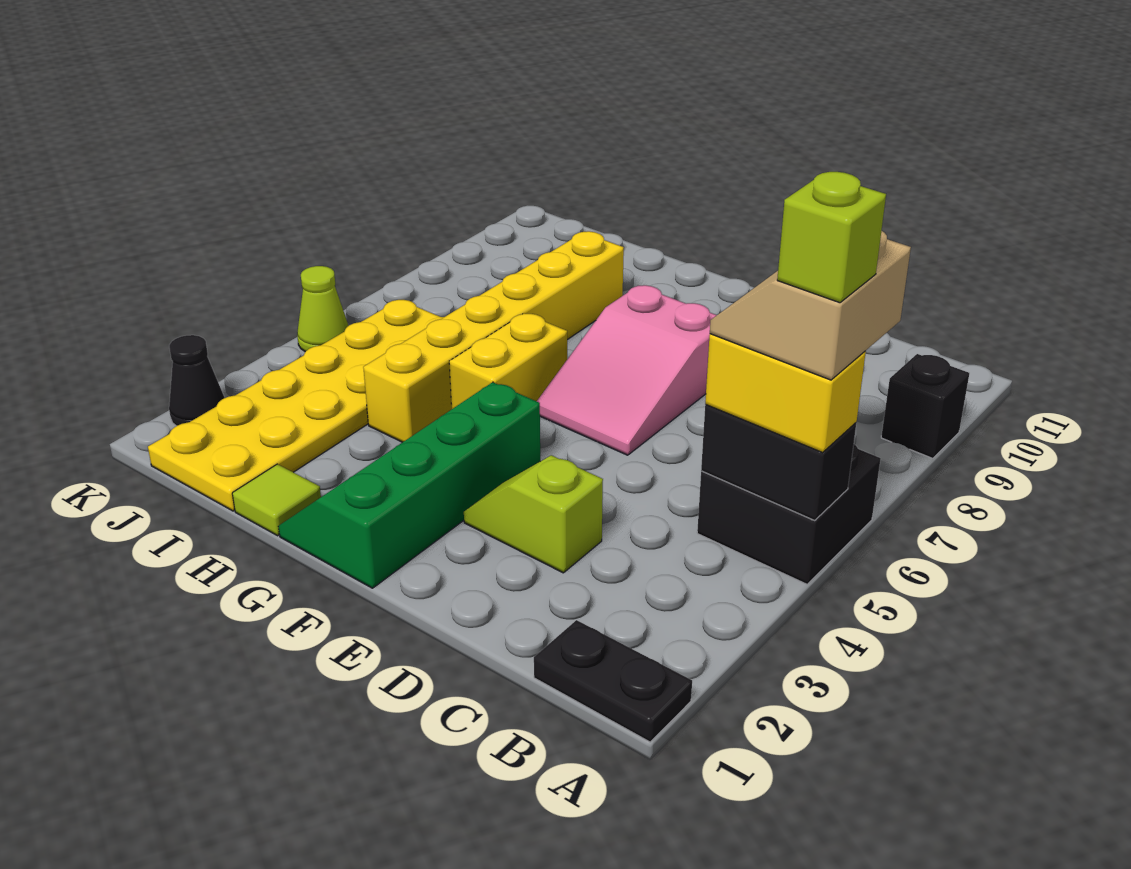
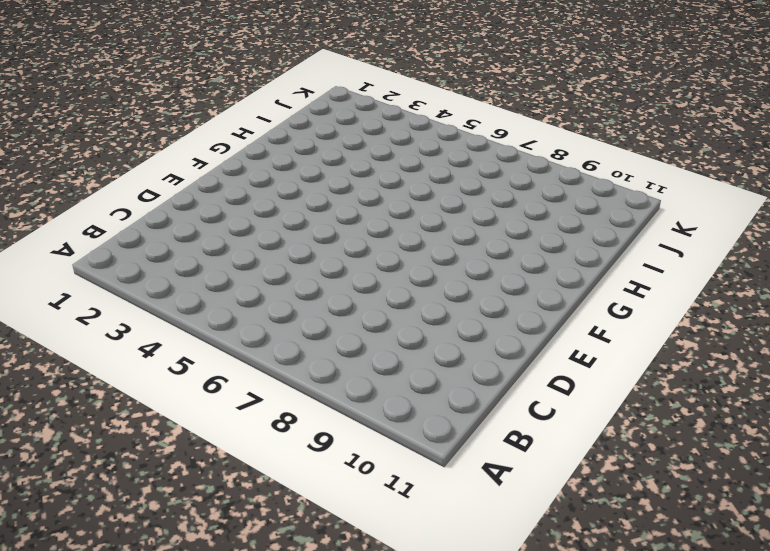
none -> black 1x2 plate [534,620,692,742]
none -> black 2x2 brick [697,444,881,584]
none -> black 1x1 brick [881,354,969,458]

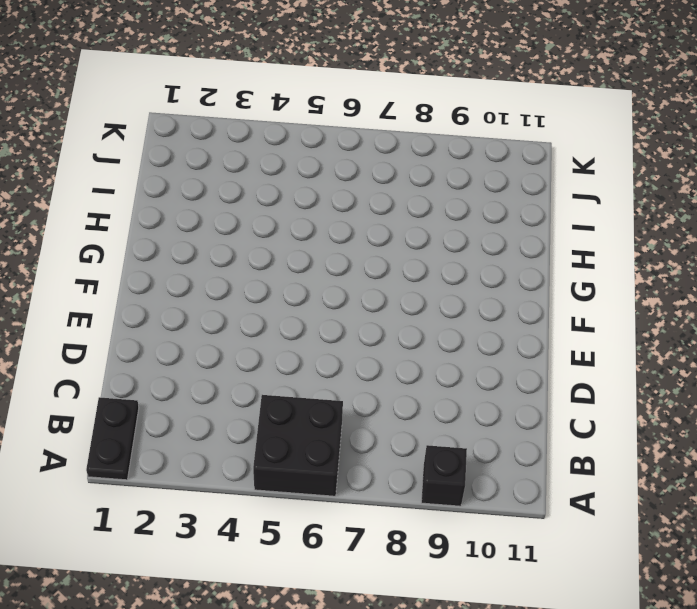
none -> lime 1x2 slope [464,455,603,573]
none -> pink 2x3 slope [537,285,717,455]
none -> green 2x4 slope [278,382,540,588]

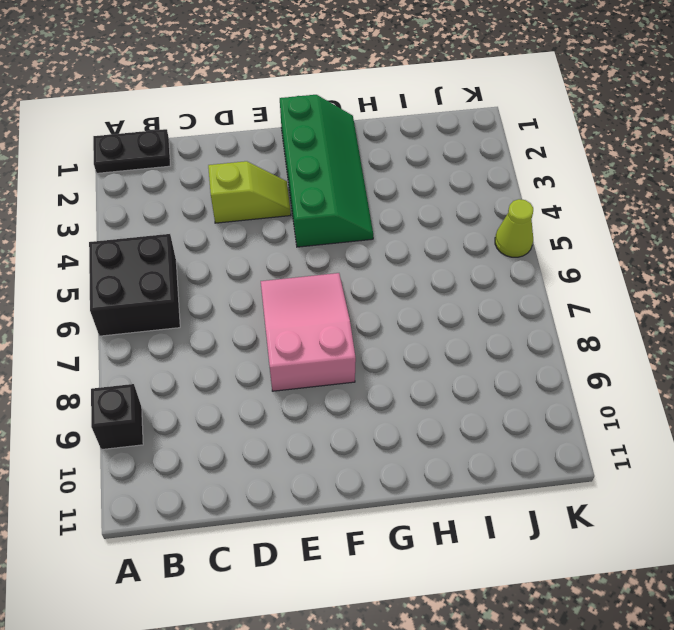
none -> yellow 1x2 brick [449,313,567,409]
none -> lime 1x1 tile [232,464,321,536]
none -> yellow 1x6 brick [363,231,624,442]

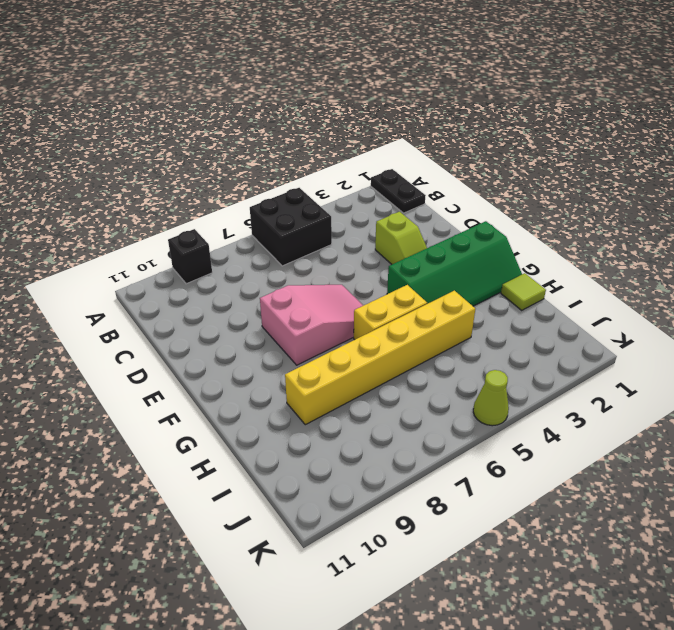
none -> yellow 2x6 plate [148,300,444,511]
none -> black 1x1 cone [169,335,225,426]
none -> black 1x2 brick [701,405,856,520]

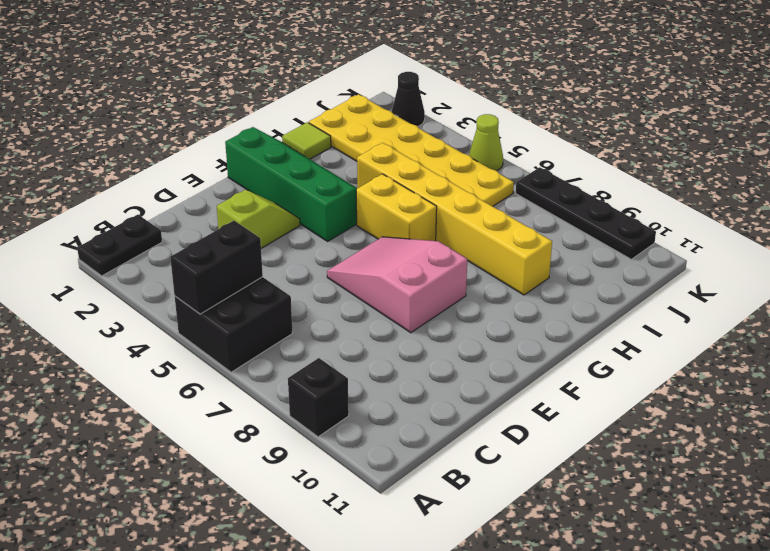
black 1x4 plate [516,167,656,259] -> none
none -> yellow 1x2 brick [705,334,866,452]
none -> tan 2x2 slope [710,231,911,380]
none -> lime 1x1 brick [777,172,886,303]

